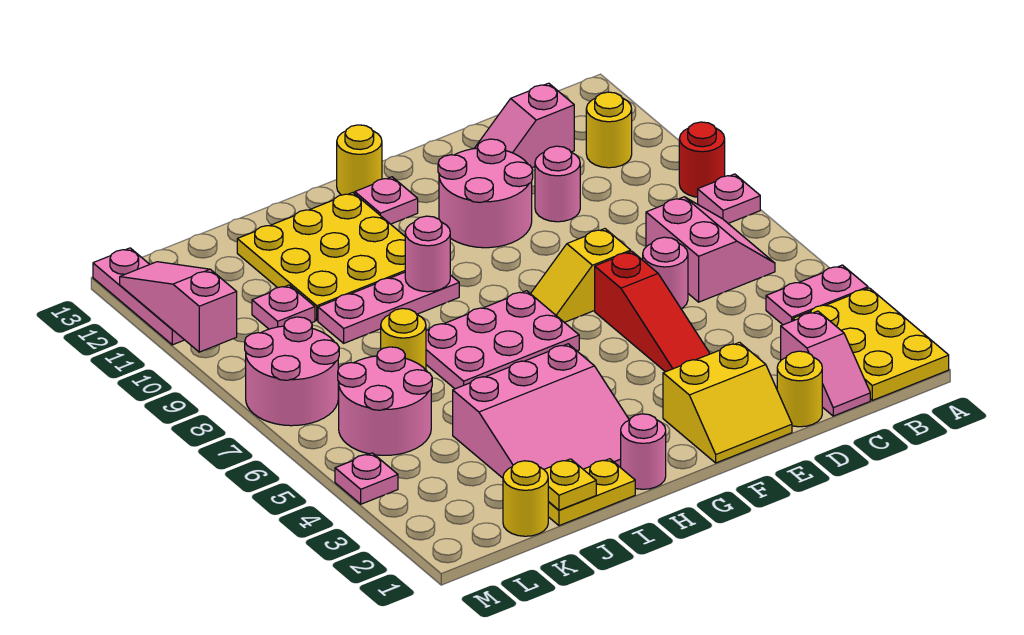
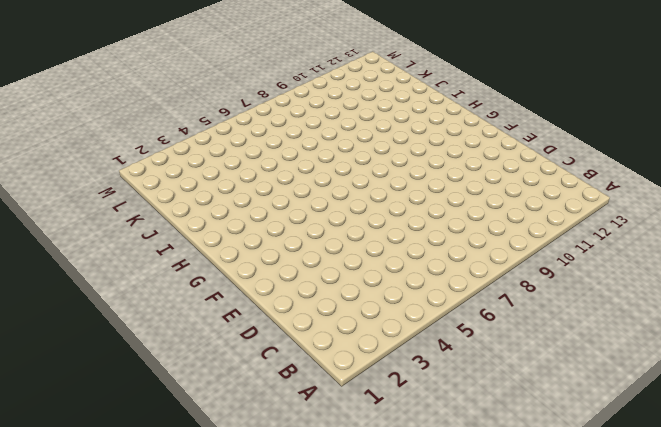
none -> yellow 2x3 plate [793,288,949,400]
none -> pink 1x2 plate [766,265,868,325]
none -> pink 1x1 plate [698,174,760,223]
none -> red 1x1 round brick [679,122,725,197]

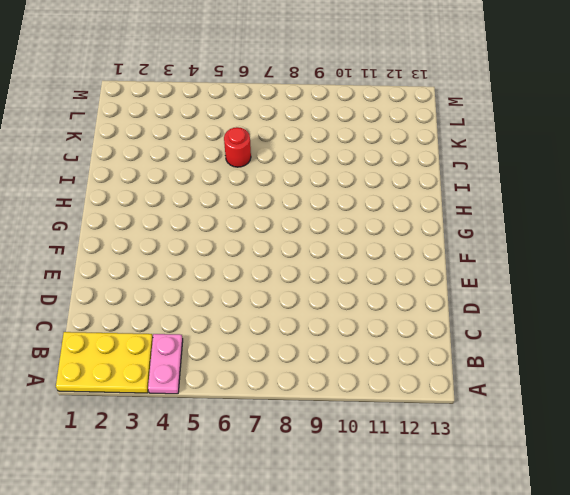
red 1x1 round brick [224,127,251,167] -> red 1x1 round brick moved to [679,122,725,197]
none -> pink 1x1 plate [698,174,760,223]
none -> pink 2x2 slope [646,197,775,302]
none -> yellow 1x1 round brick [586,92,632,168]
none -> pink 1x2 slope [781,311,870,416]

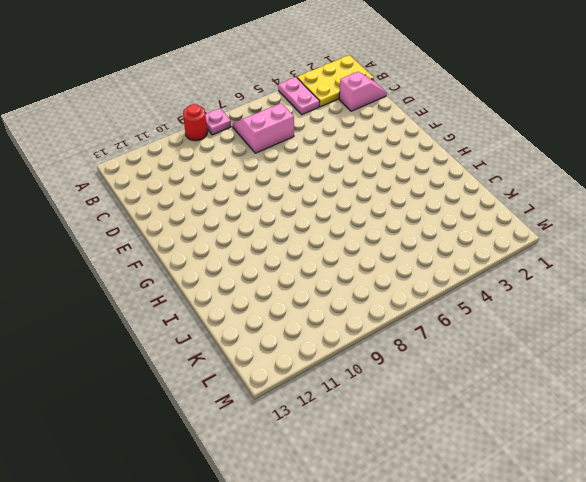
none -> yellow 1x1 round brick [586,92,632,168]
none -> pink 1x2 slope [474,83,574,168]
none -> yellow 1x1 round brick [777,351,822,427]
none -> pink 1x1 round brick [643,237,688,309]

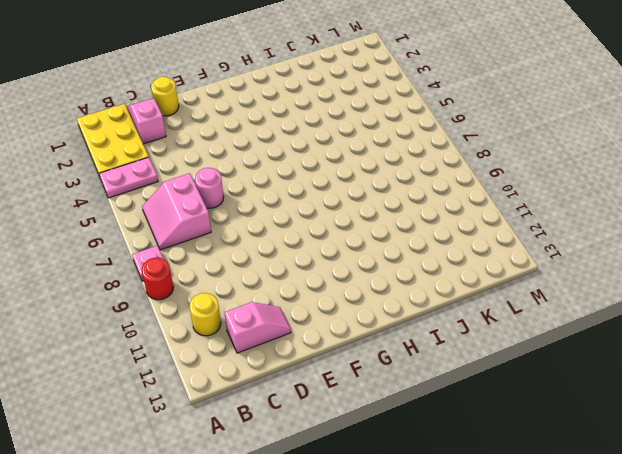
none -> pink 1x1 round brick [535,146,580,222]
none -> yellow 2x2 slope [663,342,792,463]
none -> red 1x3 slope [595,251,710,372]
none -> yellow 1x2 slope [530,229,631,322]

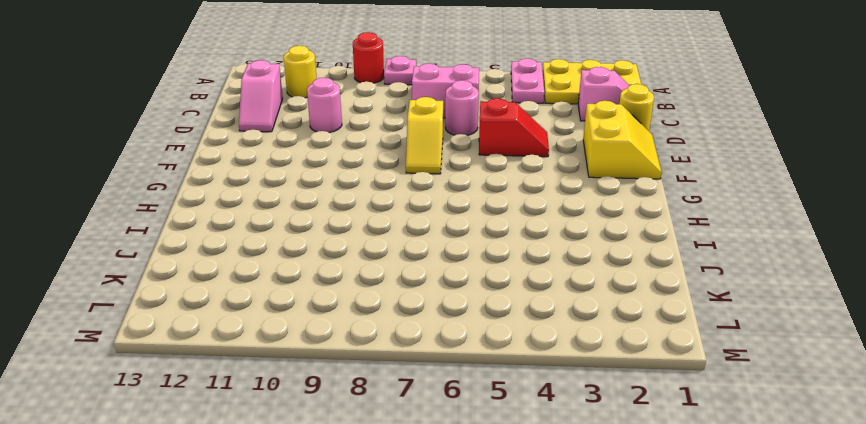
red 1x2 slope [479,98,549,157] -> red 1x3 slope [595,251,710,372]
none -> pink 2x2 round brick [438,139,533,248]
none -> pink 2x3 plate [426,291,579,389]
none -> pink 1x1 plate [355,177,418,224]
none -> yellow 1x1 round brick [337,125,382,195]

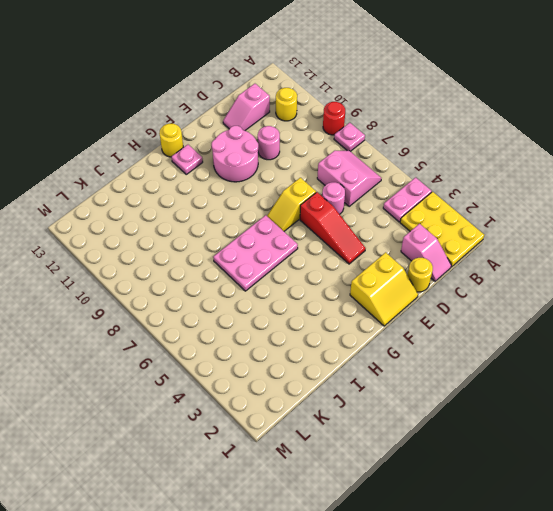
none -> pink 1x1 round brick [621,414,666,489]
none -> pink 3x3 slope [453,344,629,478]
none -> pink 1x3 plate [318,272,459,343]
none -> yellow 3x3 plate [237,193,405,321]

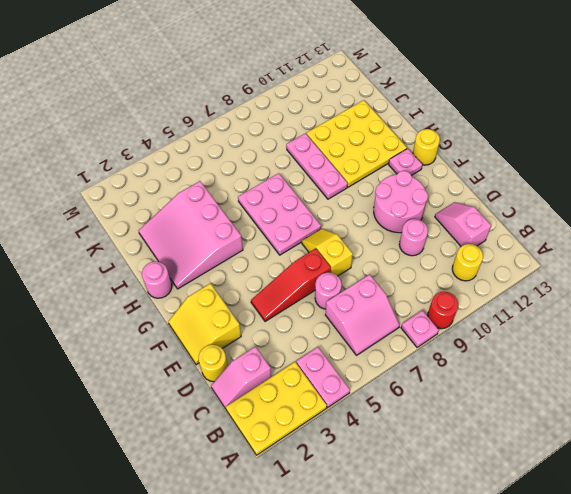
none -> yellow 1x2 plate [548,459,635,526]
none -> yellow 1x1 round brick [381,308,426,370]
none -> yellow 1x1 round brick [503,461,548,536]
none -> pink 2x2 round brick [338,347,432,455]

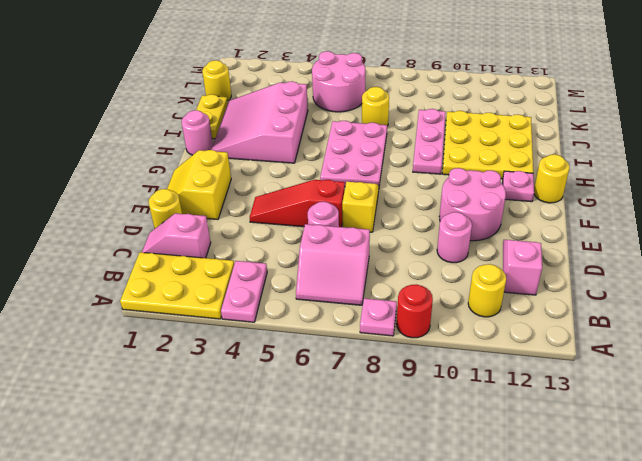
none -> pink 1x1 plate [252,285,315,329]
none -> pink 2x2 round brick [245,317,339,426]
none -> pink 1x1 plate [335,453,398,504]
none -> pink 1x3 plate [93,248,184,345]

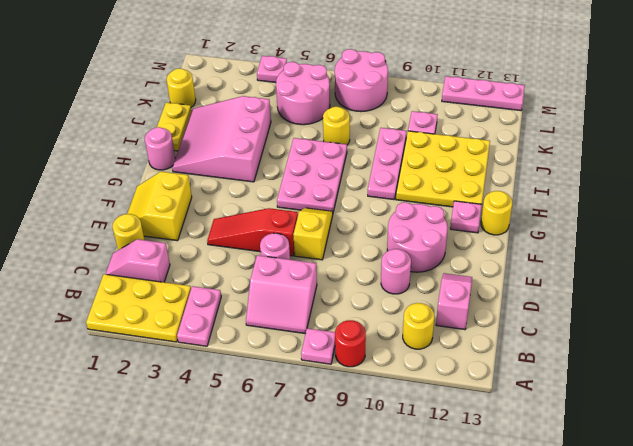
none -> pink 1x1 round brick [405,216,450,292]
none -> yellow 1x1 plate [544,459,596,510]
none -> pink 1x3 slope [120,262,237,352]

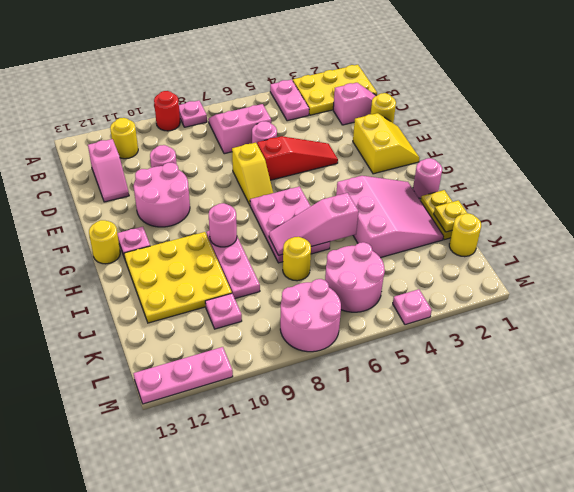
pink 1x3 slope [269,193,359,255] -> pink 1x3 slope moved to [120,262,237,352]

